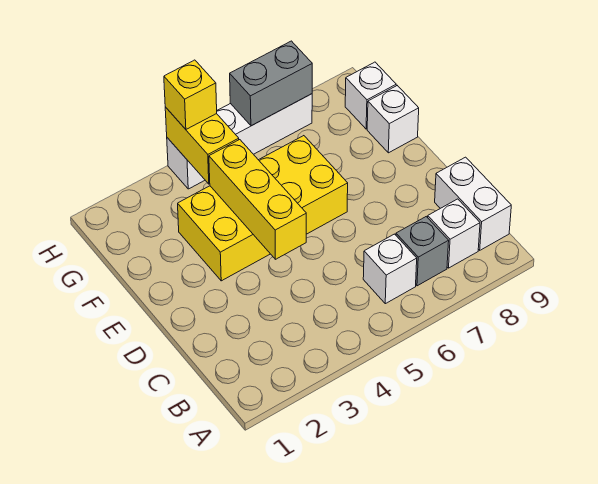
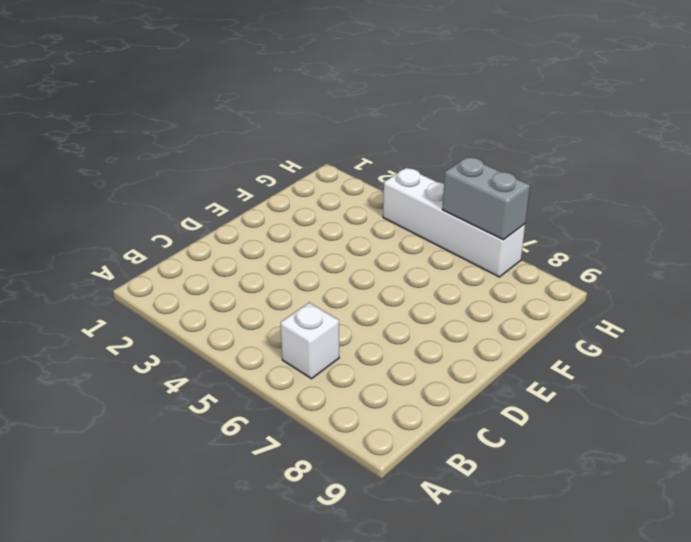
none -> grey 1x1 brick [396,217,449,286]
none -> white 1x1 brick [428,199,480,268]
none -> white 1x2 brick [435,157,511,250]

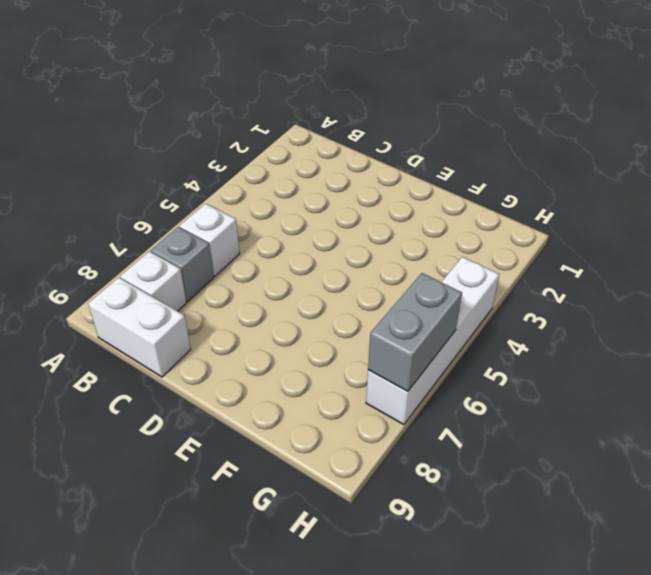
none -> yellow 2x4 brick [178,136,348,281]
none -> white 1x1 brick [367,86,419,153]
none -> white 1x1 brick [345,62,396,129]

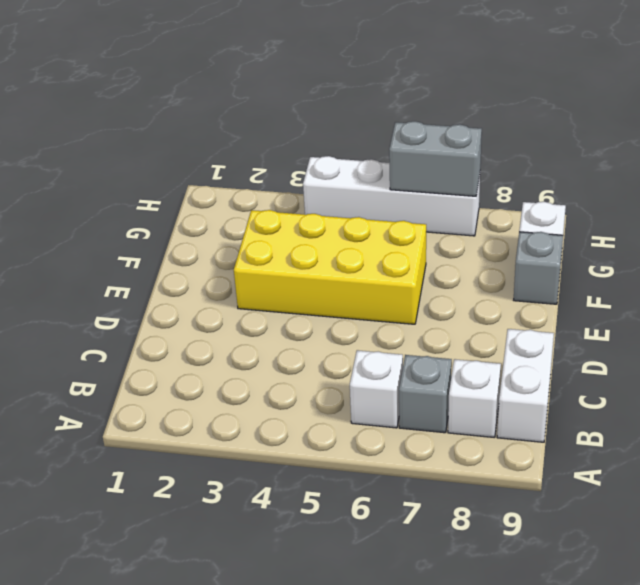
grey 1x1 brick [514,232,563,304] -> white 1x1 brick [367,86,419,153]
none -> yellow 1x3 brick [209,140,306,259]
none -> yellow 1x2 brick [165,107,239,184]
none -> yellow 1x1 brick [164,60,217,129]

